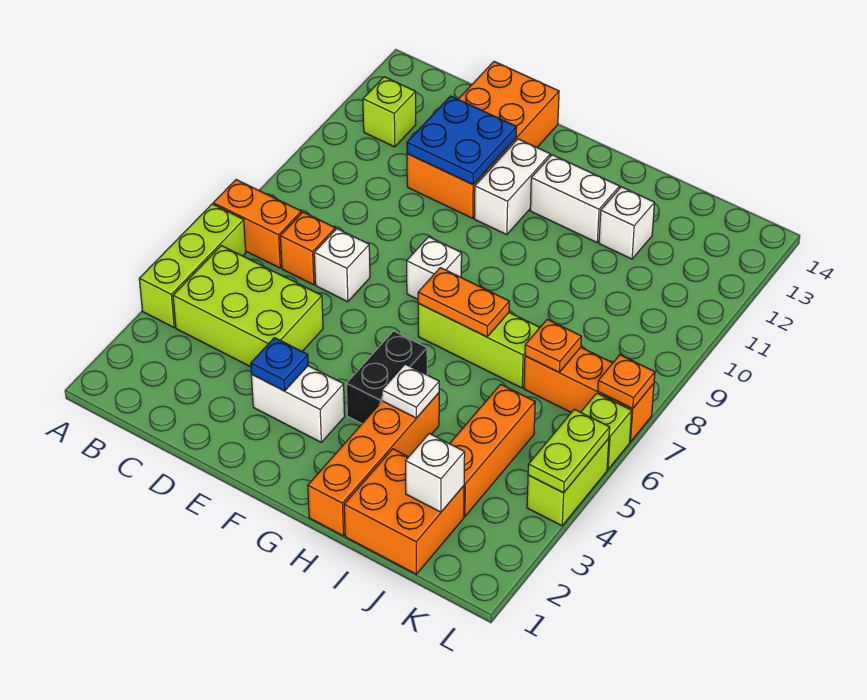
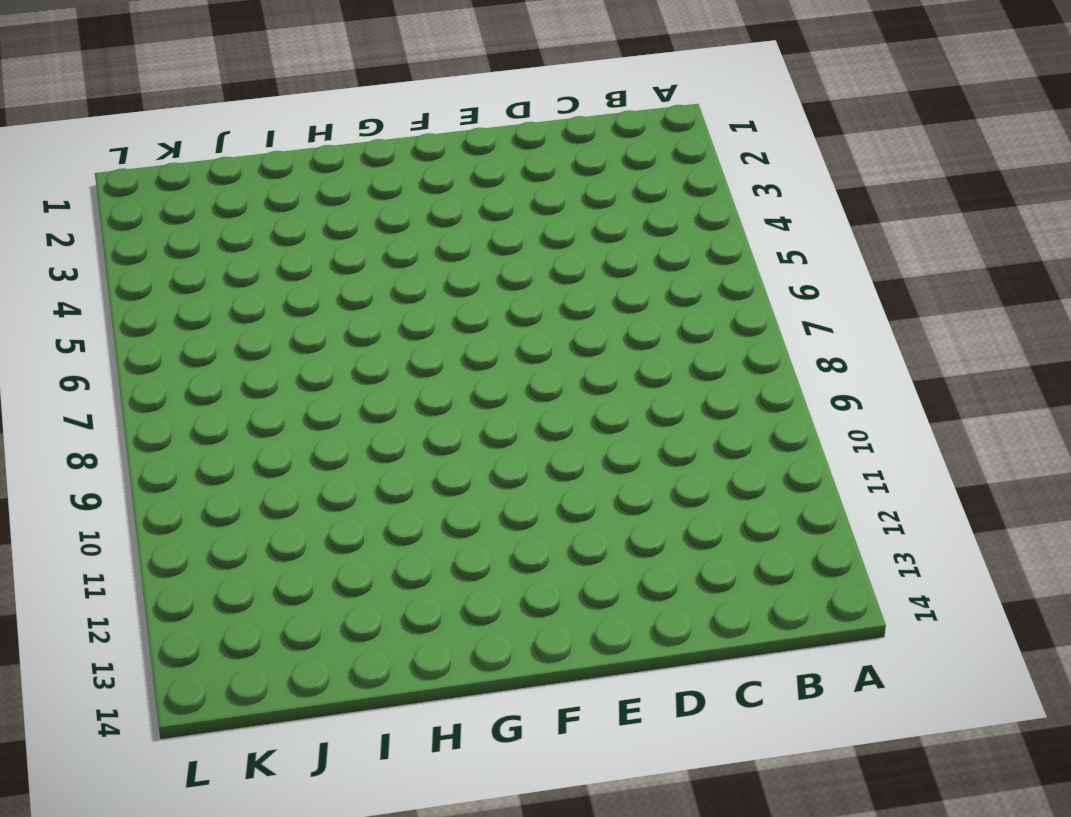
none -> lime 1x3 brick [139,204,246,327]
none -> orange 1x2 brick [213,180,301,268]
none -> lime 2x3 brick [173,246,323,367]

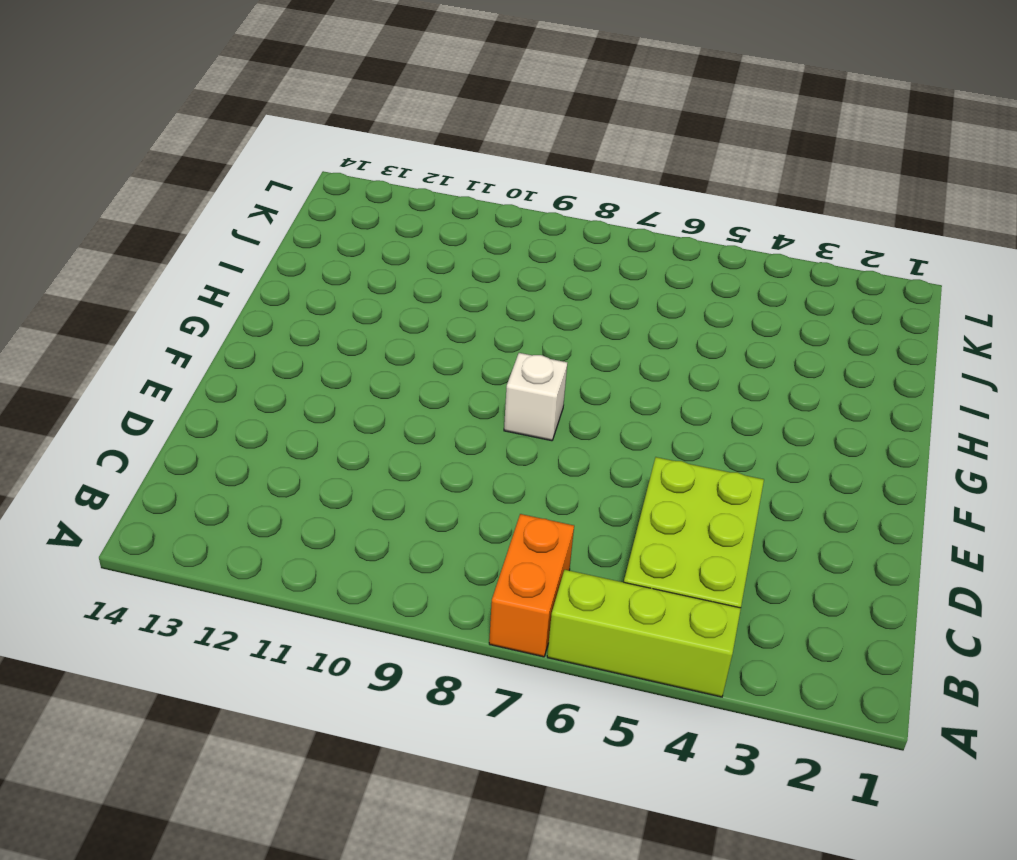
none -> lime 1x1 brick [363,77,416,147]
none -> orange 1x1 brick [280,212,335,285]
none -> white 1x1 brick [314,229,370,302]

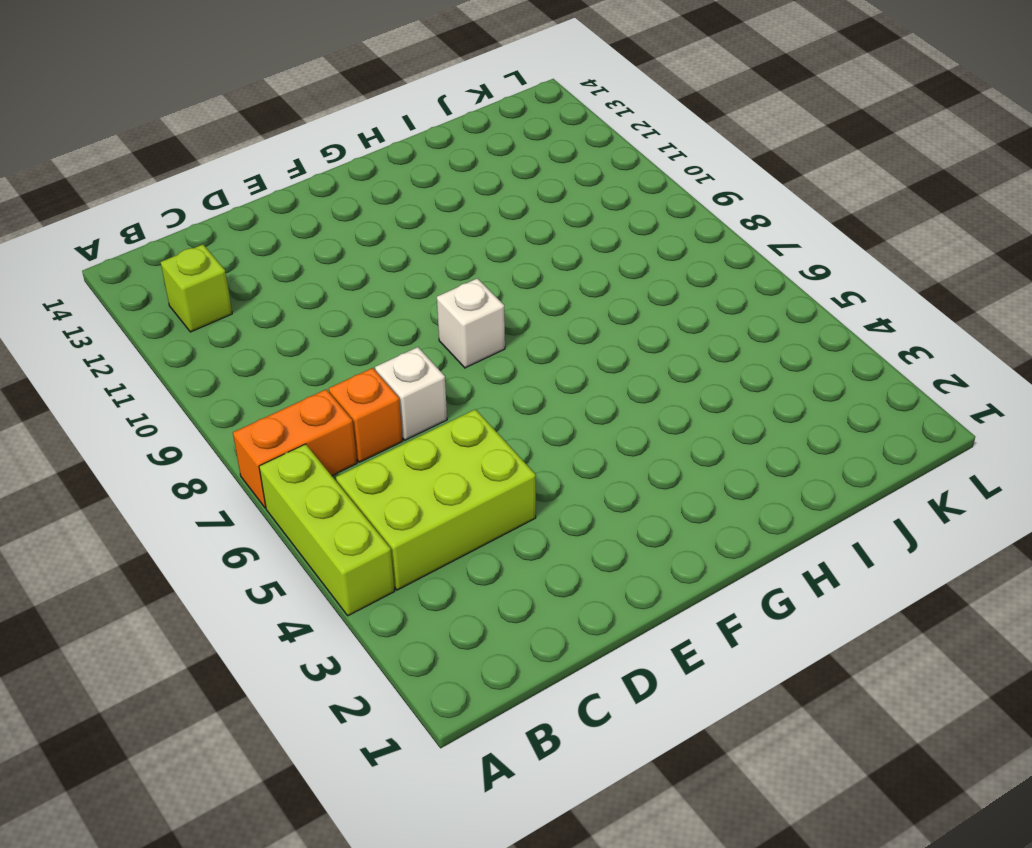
none -> orange 2x4 brick [407,61,559,218]
none -> white 1x2 brick [251,366,345,442]
none -> white 1x2 brick [474,139,550,235]

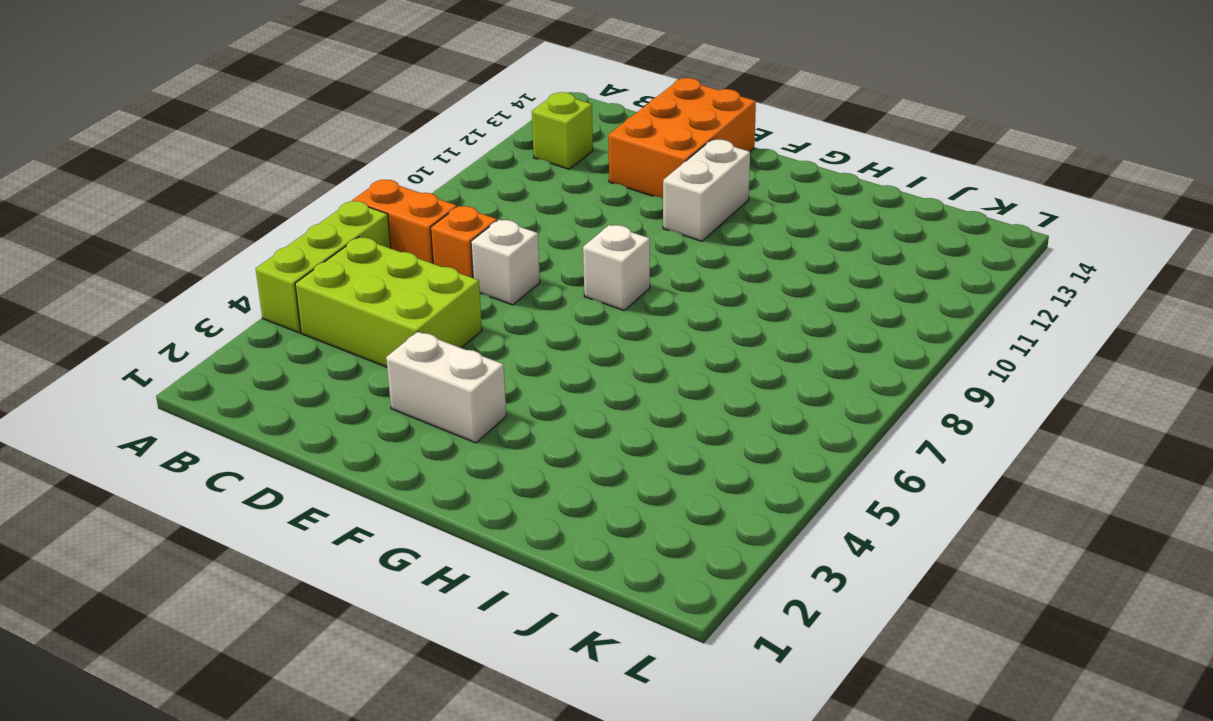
orange 2x3 brick [608,78,756,198] -> orange 2x4 brick [407,61,559,218]
none -> black 1x2 brick [347,331,427,424]
none -> lime 1x3 brick [418,304,540,388]
none -> white 1x2 brick [530,155,620,243]

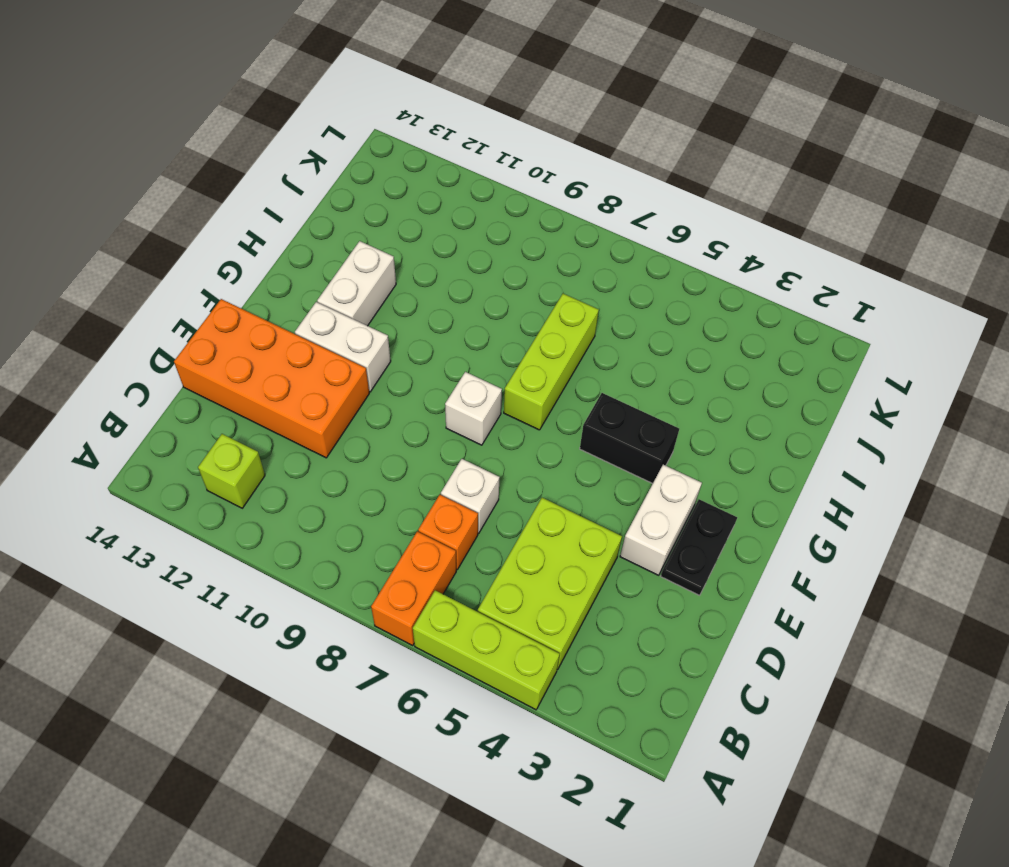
black 1x2 plate [661,499,737,595] -> none
none -> orange 1x4 brick [308,393,439,536]
none -> orange 2x2 brick [344,449,464,574]
none -> white 1x1 brick [599,187,655,259]

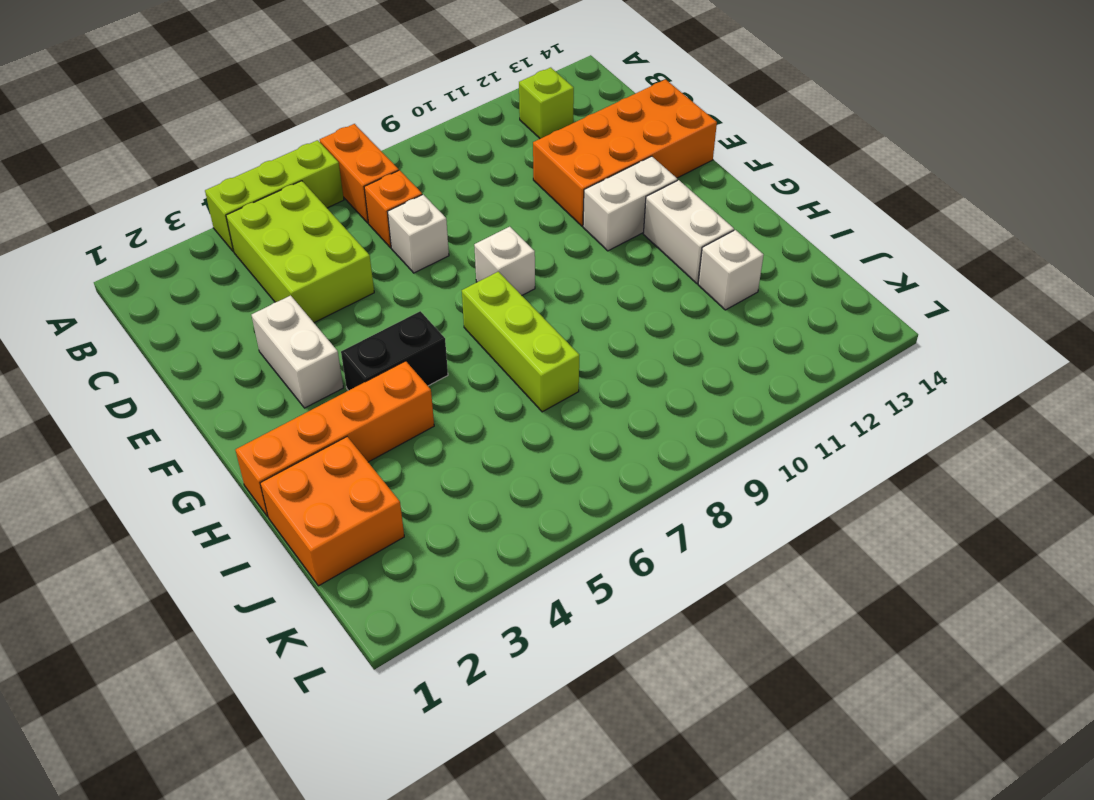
none -> orange 1x3 brick [450,384,535,517]
none -> orange 1x3 brick [524,348,654,442]
none -> lime 1x2 brick [527,438,609,526]

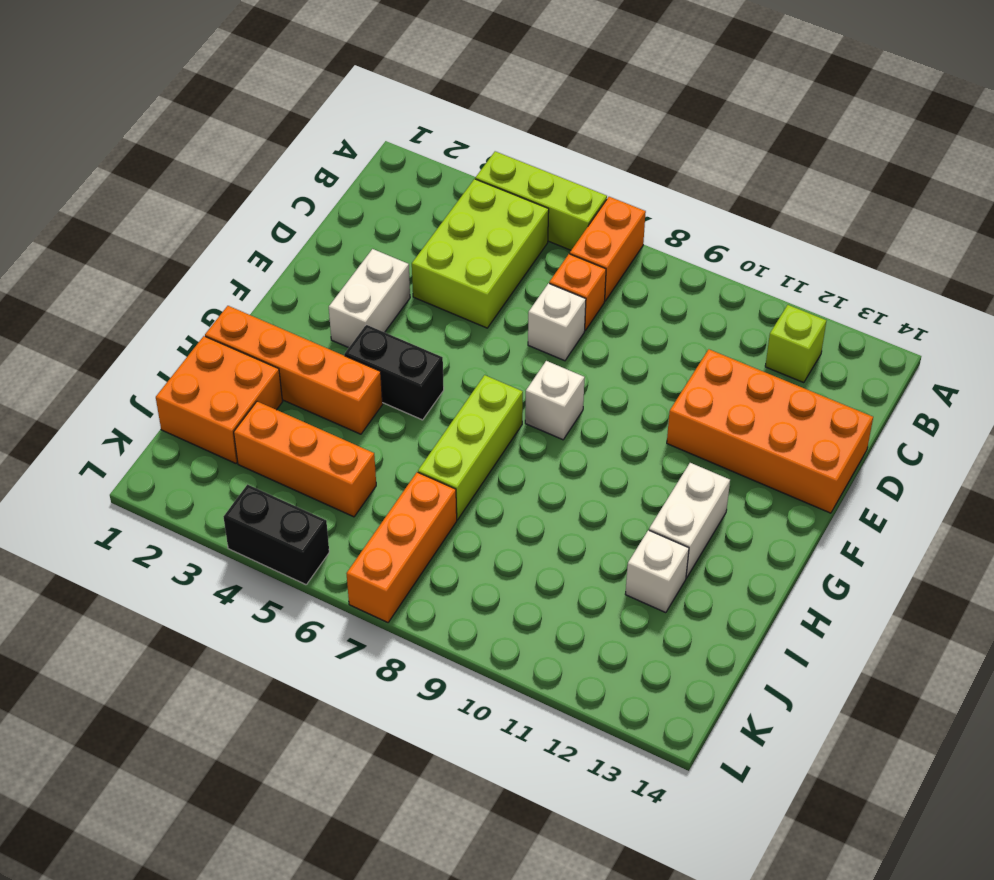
black 1x2 brick [224,485,329,585] -> lime 1x2 brick [527,438,609,526]
none -> white 1x2 brick [474,139,550,235]
none -> lime 1x1 brick [581,393,632,469]
none -> blue 2x2 plate [407,96,517,185]

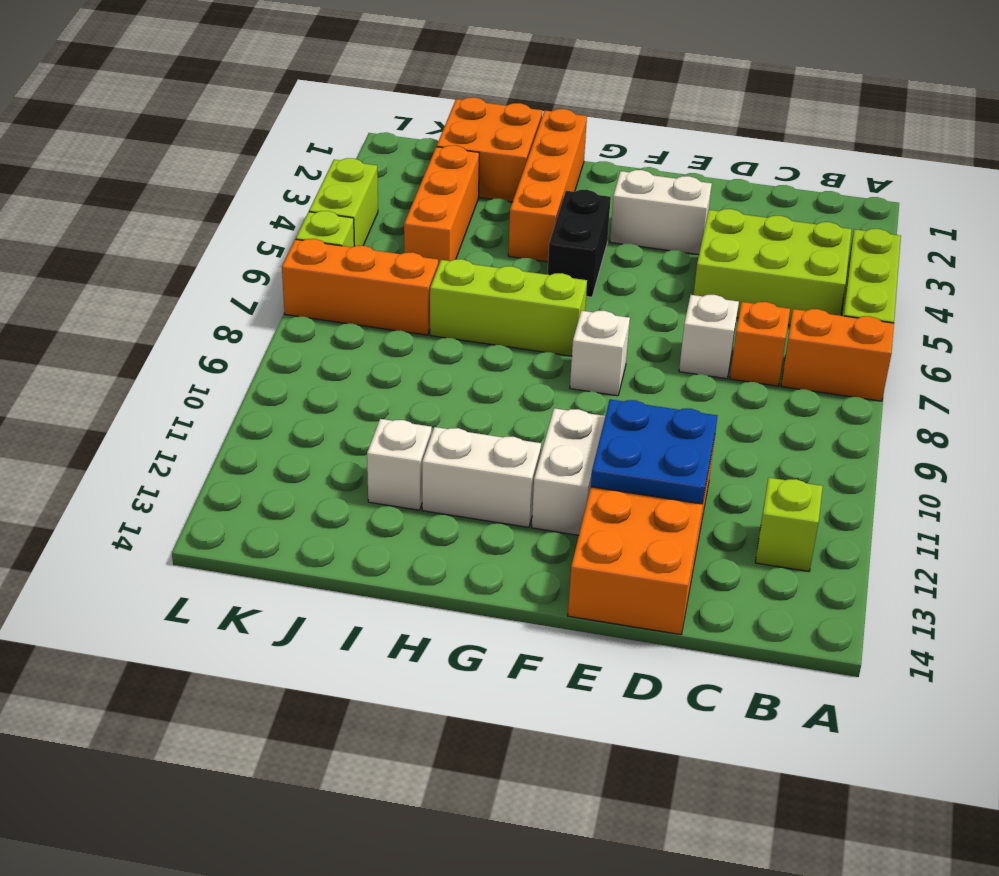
none -> blue 1x1 plate [251,338,308,391]
none -> orange 1x2 plate [418,268,509,337]
none -> white 1x1 plate [382,364,439,418]

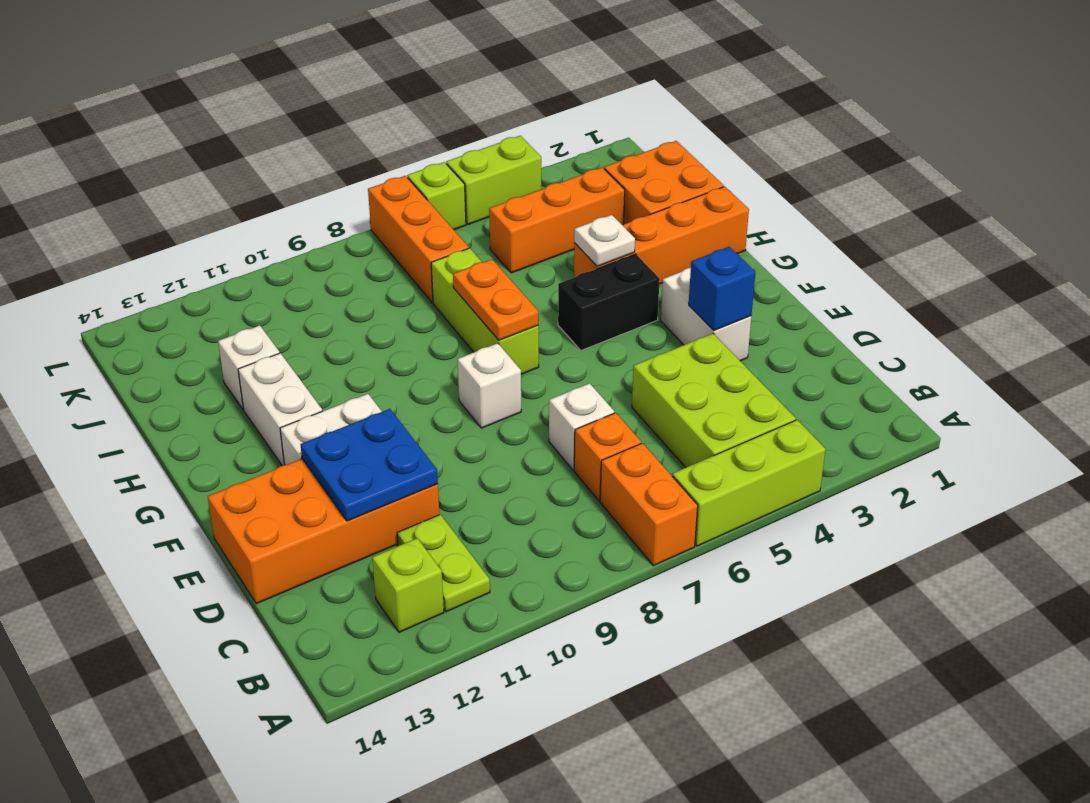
lime 1x2 plate [397,514,490,612] -> lime 1x2 plate turned to [528,409,610,493]
blue 1x1 brick [689,247,755,331] -> blue 1x1 plate [251,338,308,391]
none -> white 1x1 brick [406,434,465,512]
none -> orange 1x1 plate [525,320,582,372]
none -> orange 1x1 plate [598,355,655,409]

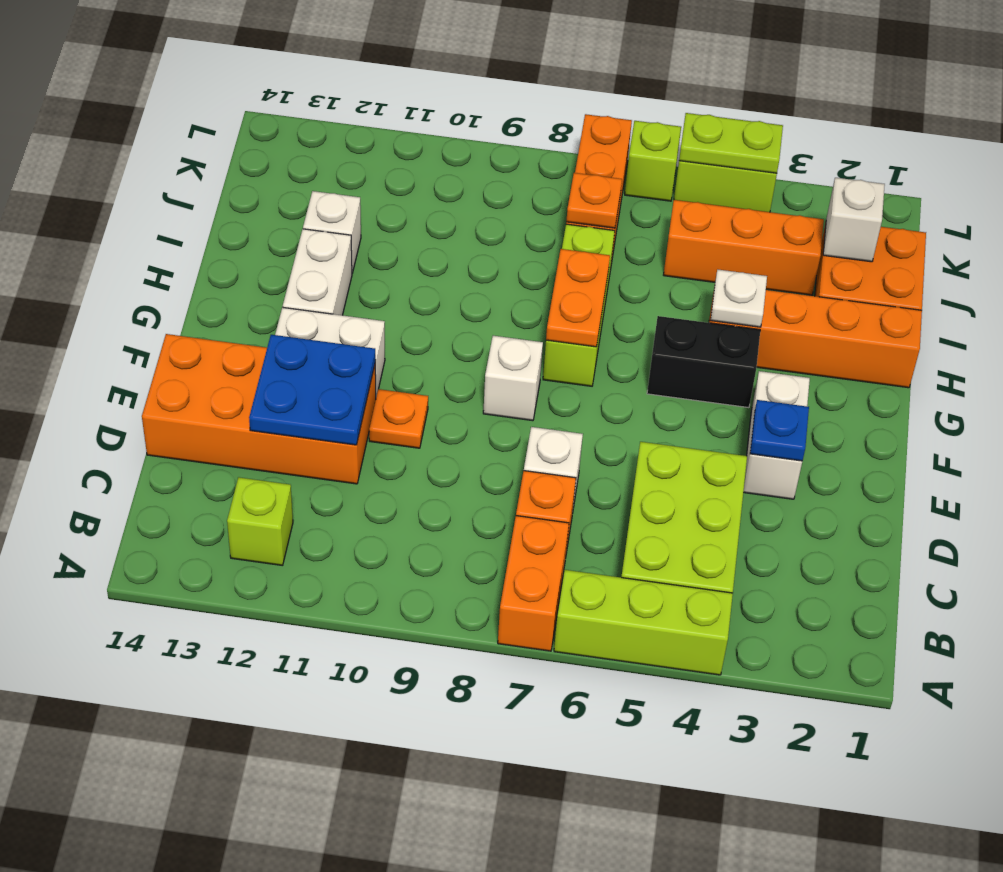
orange 1x1 plate [369,389,428,448] -> orange 1x1 plate moved to [598,355,655,409]

